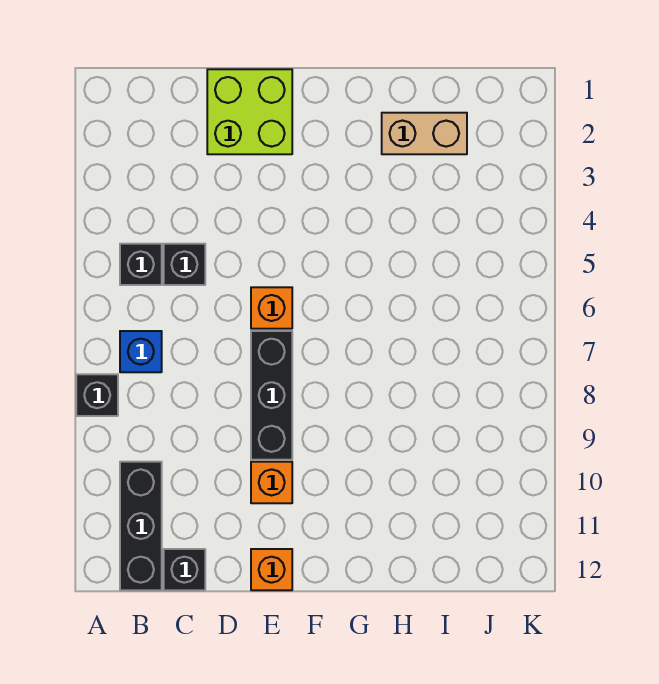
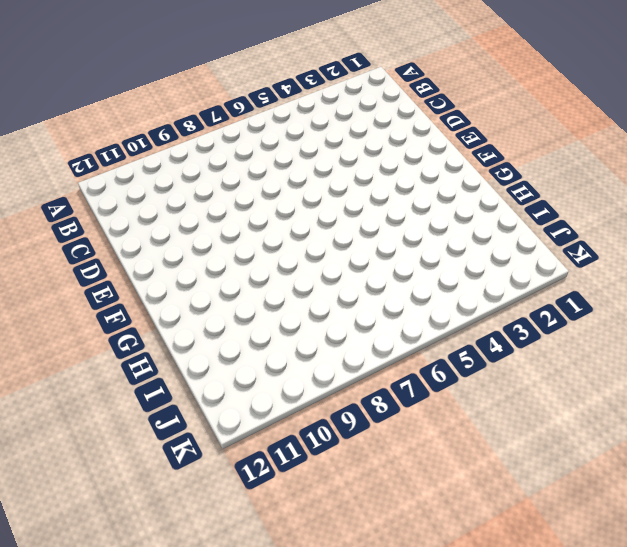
none -> black 1x1 brick [76,374,118,416]
none -> black 1x1 brick [120,244,162,285]
none -> blue 1x1 brick [120,331,162,372]

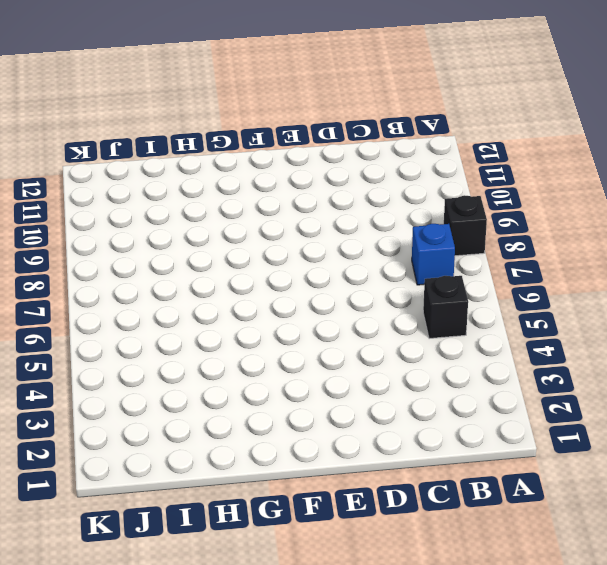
none -> black 1x3 brick [120,462,162,590]
none -> black 1x1 brick [164,244,205,285]
none -> black 1x1 brick [164,549,205,590]

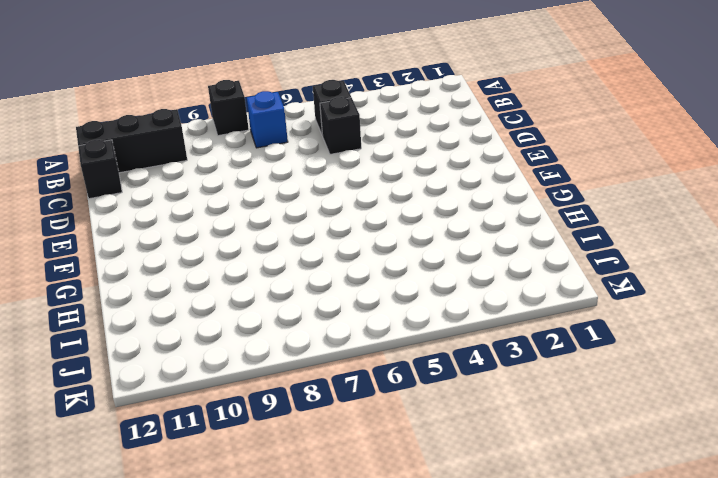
none -> lime 2x2 brick [207,69,292,154]
none -> orange 1x1 brick [251,287,292,329]
none -> black 1x3 brick [251,331,292,460]

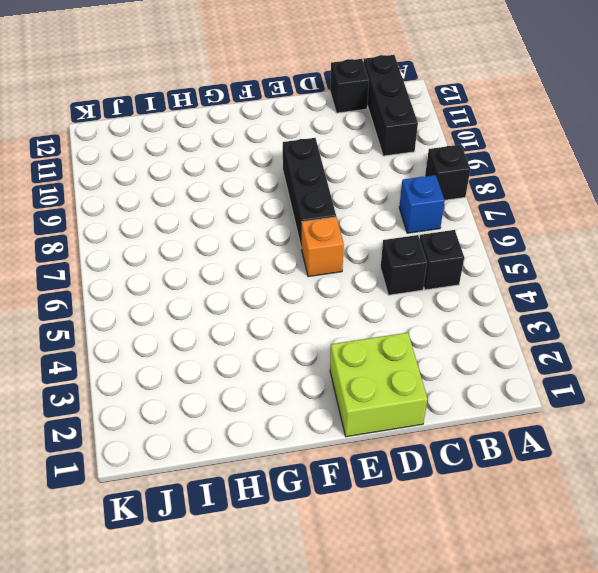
none -> orange 1x1 brick [251,462,292,503]
none -> orange 1x1 brick [251,549,292,590]
none -> tan 1x2 brick [382,113,467,154]

